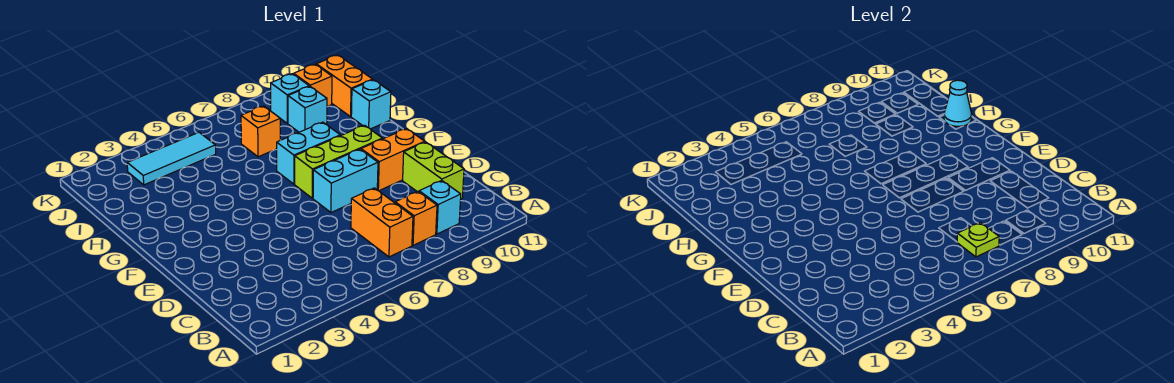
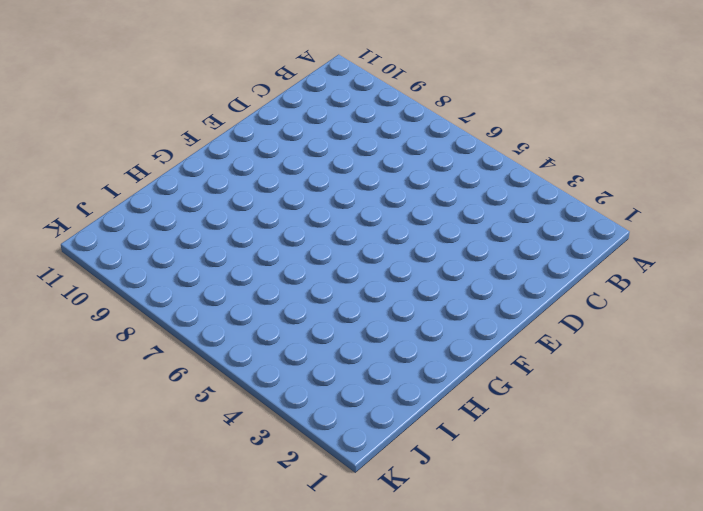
none -> orange 1x2 brick [351,188,413,257]
none -> orange 1x1 brick [395,192,437,245]
none -> cyan 1x1 brick [419,180,461,234]

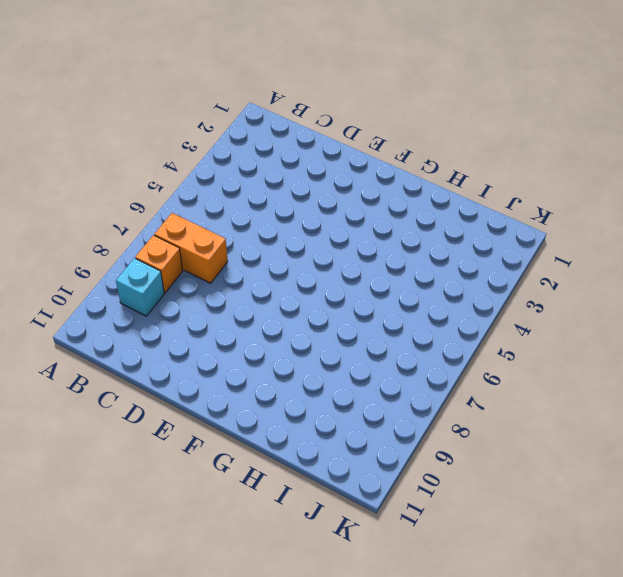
none -> lime 1x2 brick [403,142,464,199]
none -> cyan 1x2 brick [313,149,378,212]
none -> orange 1x2 brick [361,129,425,191]

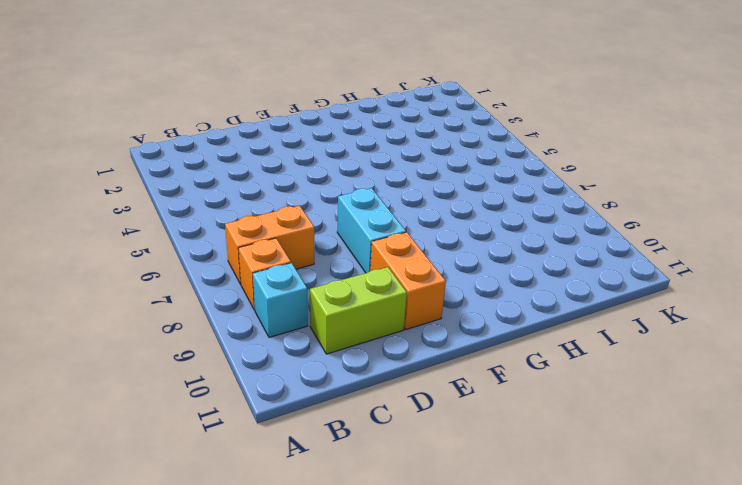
none -> lime 1x3 brick [295,125,382,198]
none -> cyan 1x2 brick [277,122,340,184]
none -> cyan 1x1 brick [351,80,391,129]

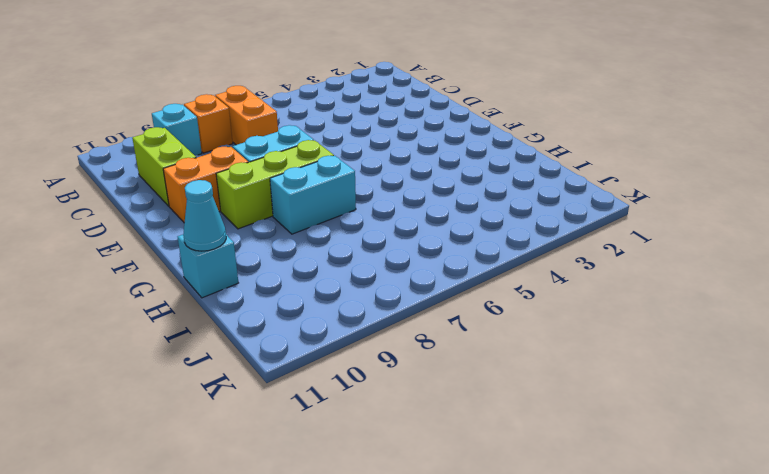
none -> orange 1x1 brick [241,106,280,157]
none -> cyan 1x1 brick [288,86,327,132]
none -> orange 1x2 brick [316,55,373,117]

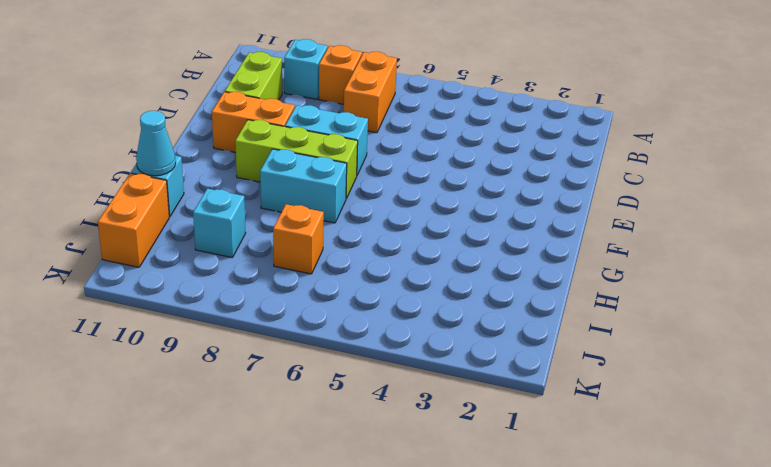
none -> cyan 1x3 tile [127,132,216,185]
none -> cyan 1x1 brick [271,74,309,123]
none -> orange 1x1 brick [294,64,332,107]

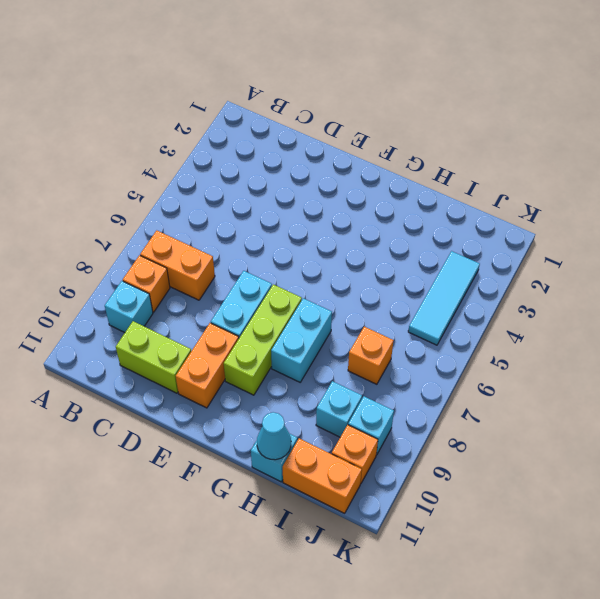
none -> lime 1x1 plate [957,223,999,257]

